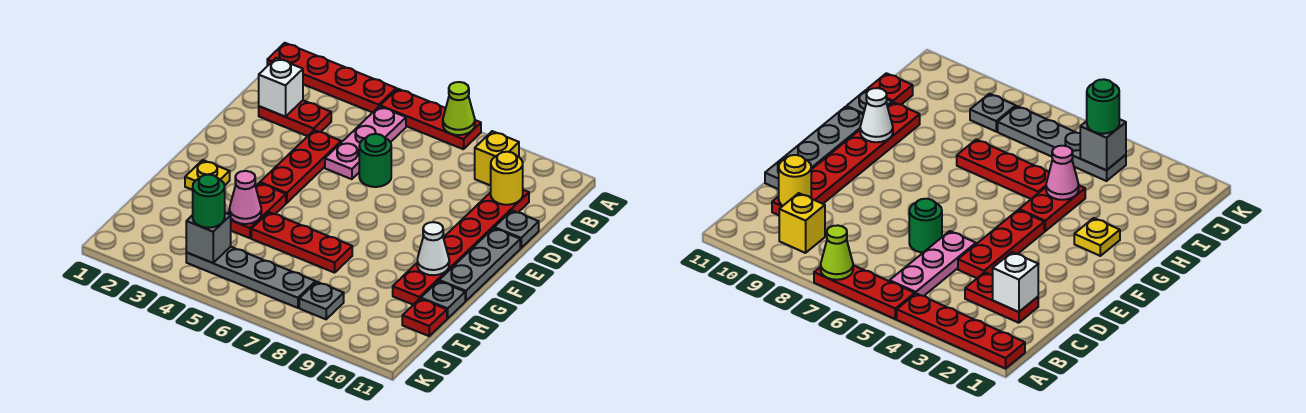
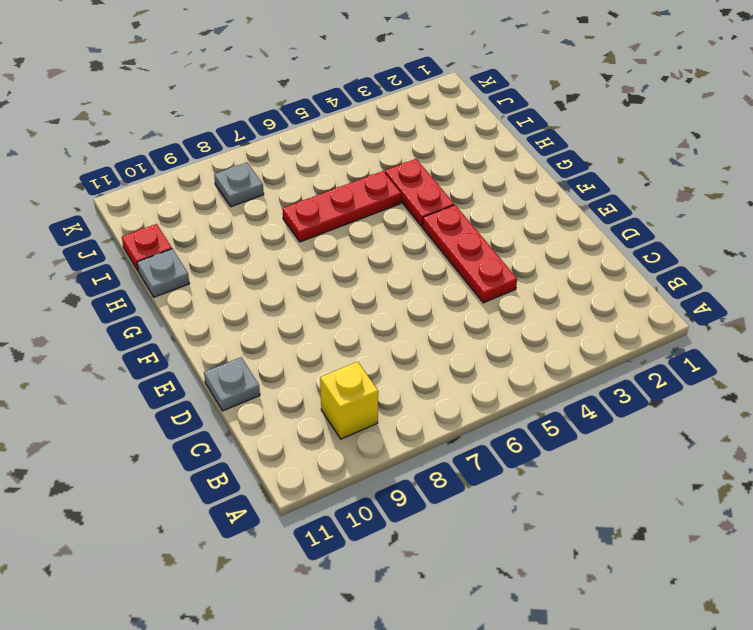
none -> red 1x4 plate [267,43,396,112]
none -> red 1x3 plate [380,89,481,149]
none -> pink 1x3 plate [325,106,406,179]

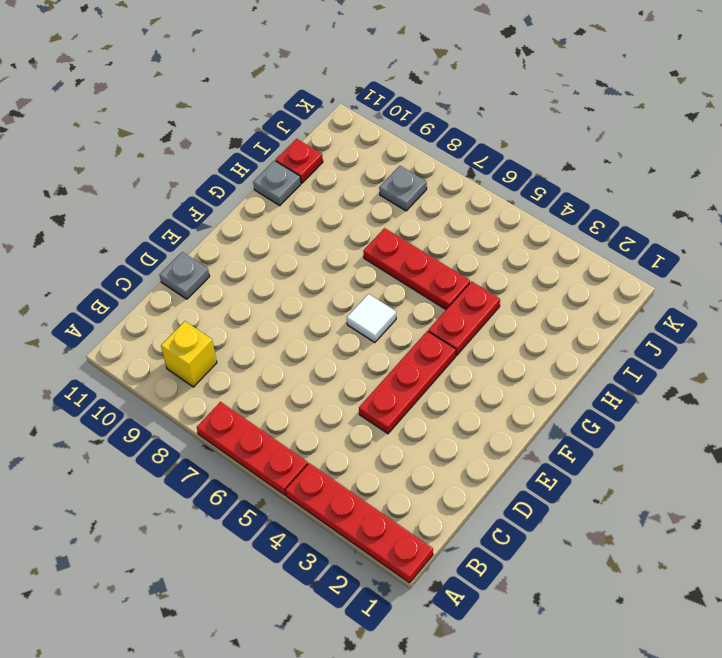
white 1x1 tile [347,294,396,343] -> none
none -> pink 1x3 plate [325,106,406,179]
none -> red 1x2 plate [259,100,331,136]
none -> red 1x6 plate [393,190,529,305]

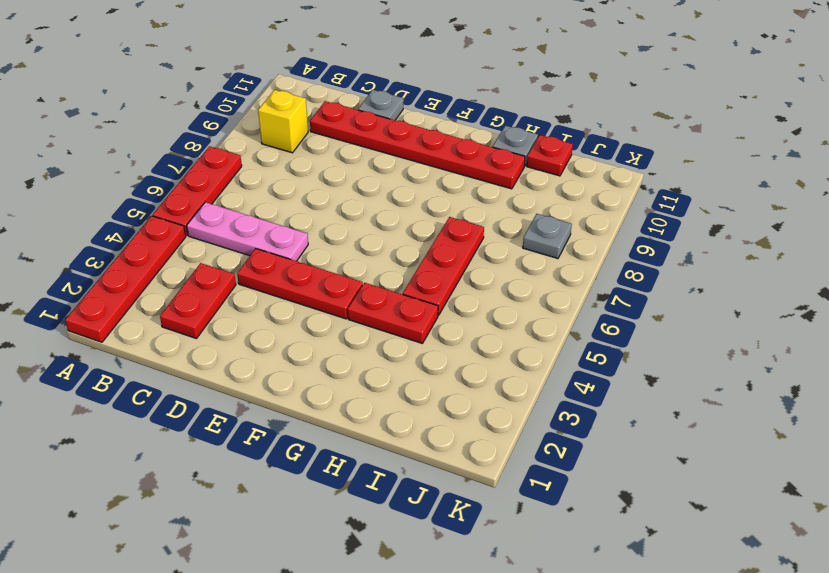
none -> green 1x1 round brick [359,134,391,187]
none -> grey 1x3 plate [439,228,520,301]
none -> yellow 1x1 plate [185,160,230,190]

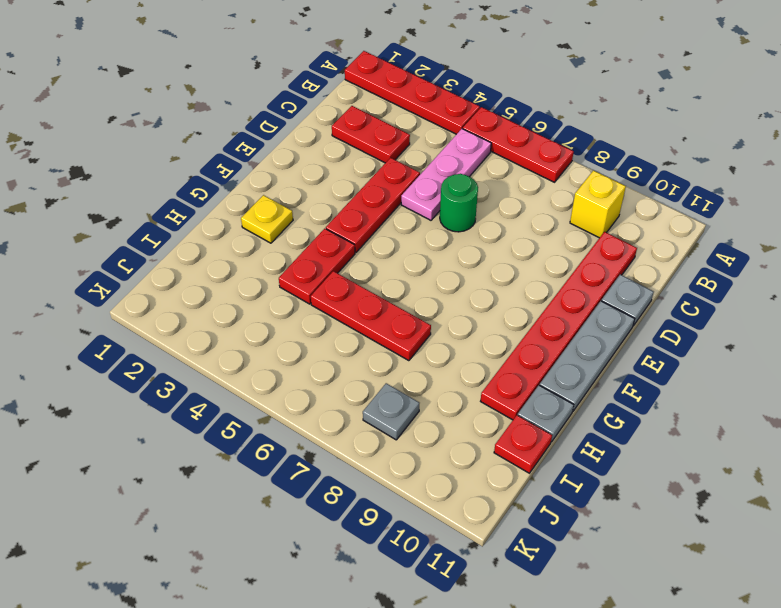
none -> grey 1x4 plate [186,247,316,308]
none -> lime 1x1 cone [443,82,475,135]
none -> white 1x1 brick [259,58,303,117]

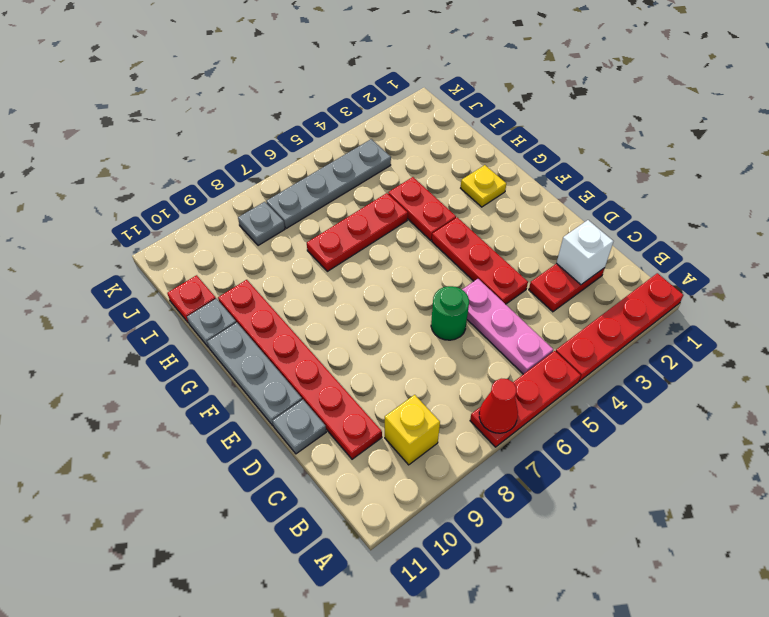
red 1x1 cone [479,379,518,433] -> lime 1x1 cone [443,82,475,135]
none -> yellow 1x1 round brick [491,152,523,205]
none -> white 1x1 cone [417,222,449,275]
none -> pink 1x1 cone [229,171,261,224]

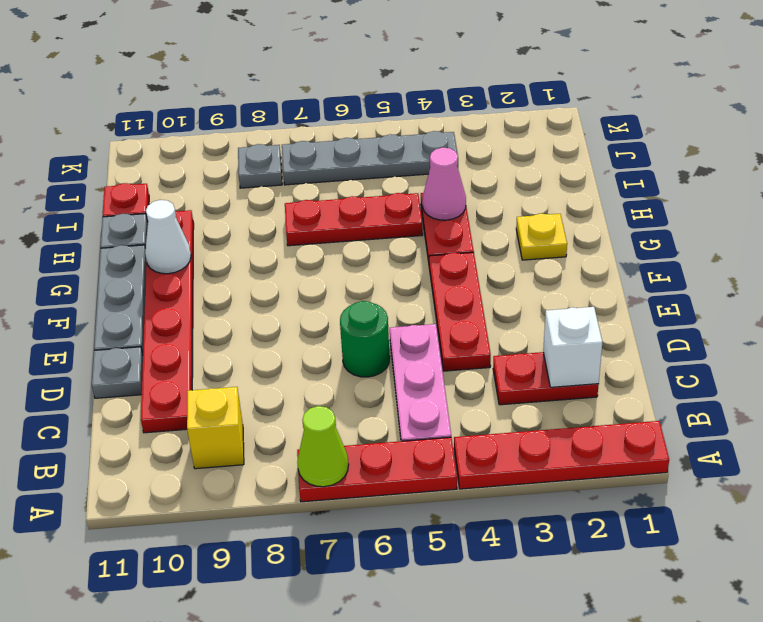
none -> yellow 1x1 round brick [491,152,523,205]
none -> grey 1x1 brick [186,213,231,263]
none -> green 1x1 round brick [193,175,225,228]

